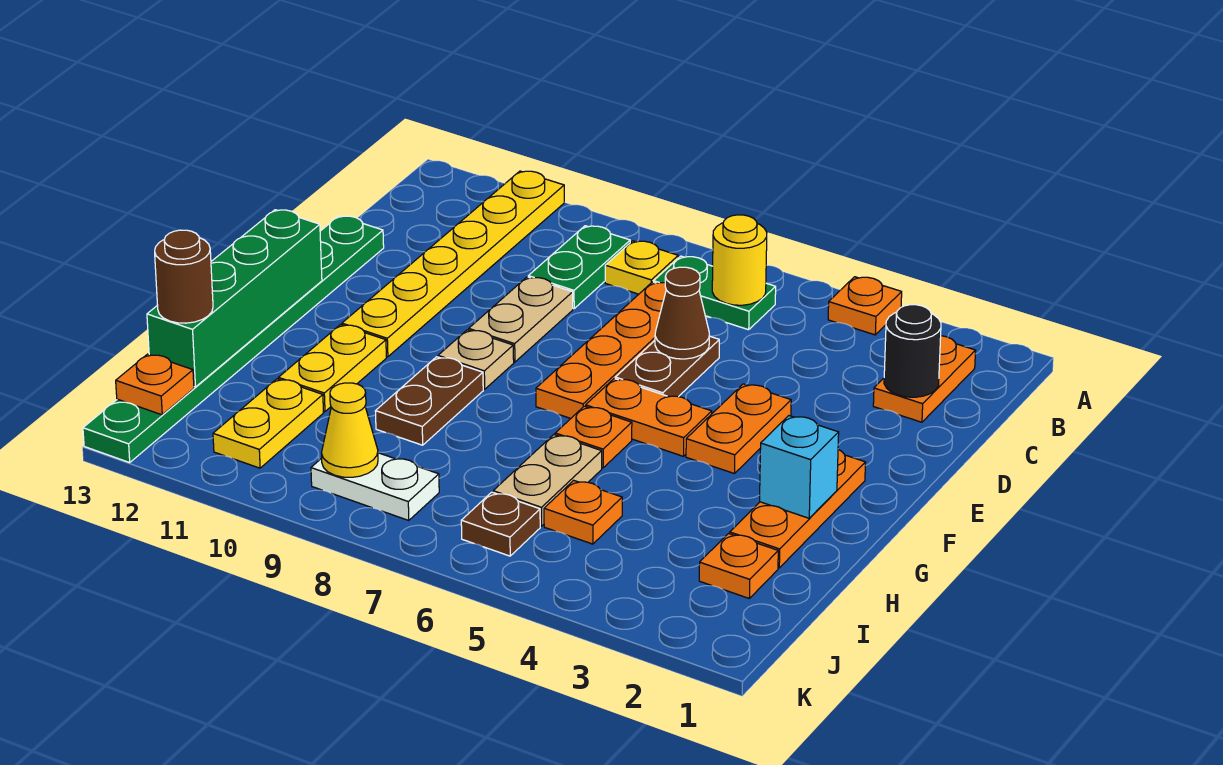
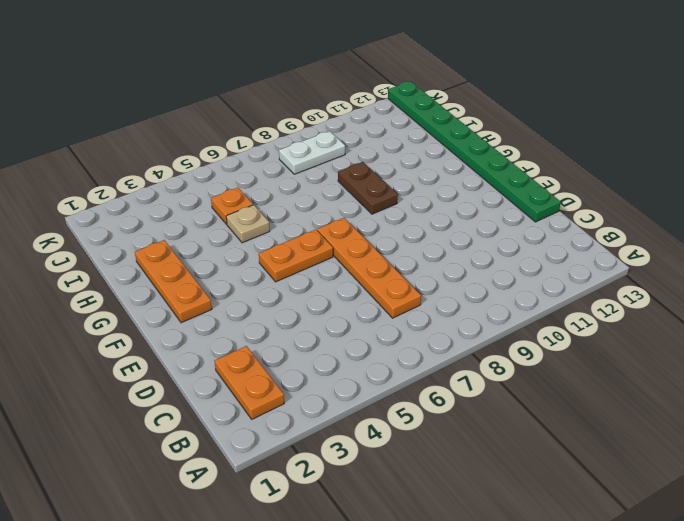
tan 1x1 plate [226,205,270,243] -> tan 1x1 plate moved to [438,330,514,389]
none -> orange 1x1 plate [828,277,902,335]
none -> yellow 1x6 plate [342,171,564,357]
none -> green 1x2 plate [654,256,776,330]
none -> yellow 1x1 plate [605,241,678,294]

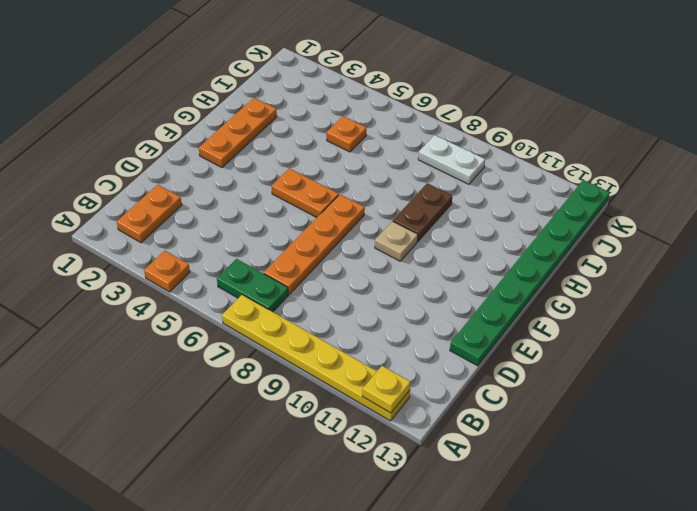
yellow 1x6 plate [222,295,410,421] -> yellow 1x6 plate turned to [342,171,564,357]
yellow 1x1 plate [362,366,410,413] -> yellow 1x1 plate moved to [605,241,678,294]
none -> green 1x2 plate [528,226,630,309]
none -> brown 1x2 plate [615,336,719,397]
none -> tan 1x2 plate [469,277,573,362]
none -> orange 1x2 plate [686,384,791,474]

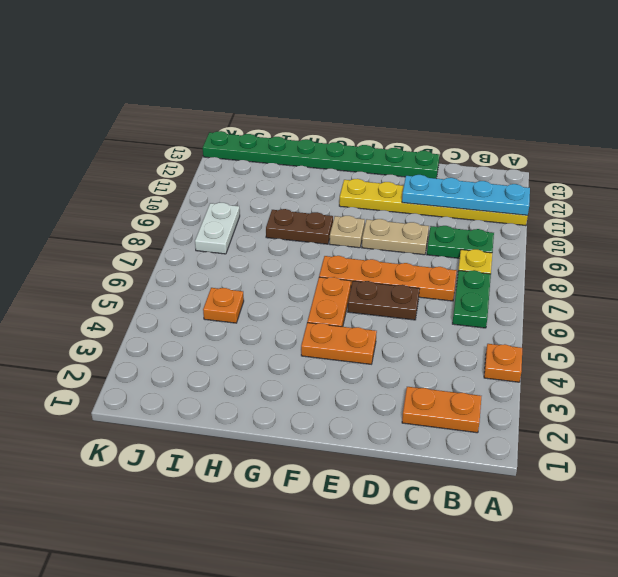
cyan 1x4 plate [402,175,530,216] -> none
none -> orange 1x3 plate [730,450,866,568]
none -> orange 1x1 plate [555,406,632,468]
none -> yellow 1x2 plate [278,325,386,412]
none -> tan 1x2 plate [493,435,602,526]

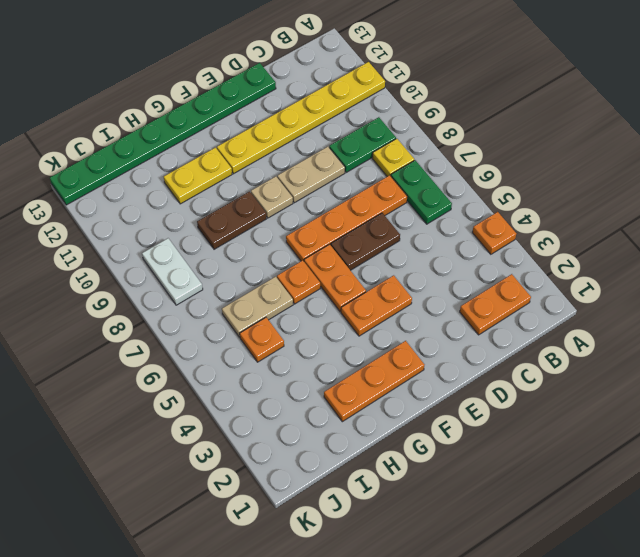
none -> orange 1x1 plate [699,534,778,598]
none -> yellow 1x2 plate [213,379,324,468]
none -> brown 1x1 plate [461,492,540,556]
none -> yellow 1x1 round brick [712,215,767,305]

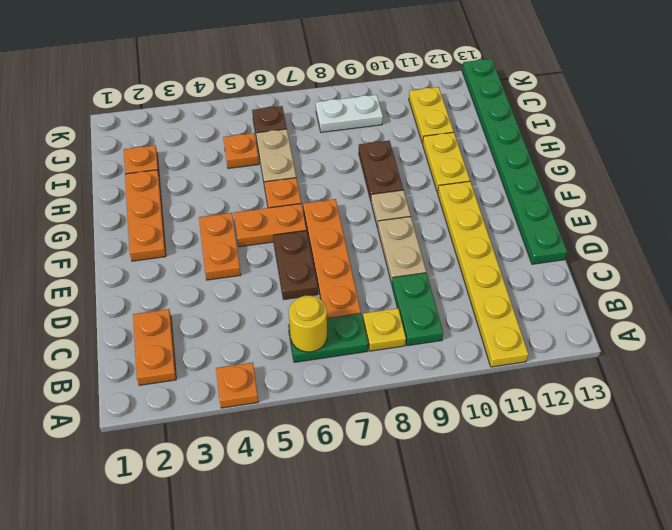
none -> black 1x1 round brick [884,305,941,397]
none -> brown 1x1 cone [655,267,709,359]
none -> green 1x4 brick [147,210,322,387]
none -> cyan 1x1 brick [760,416,839,518]

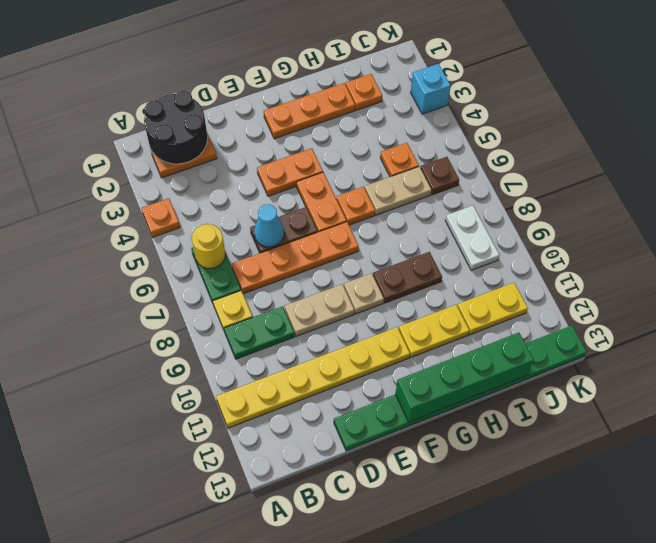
black 2x2 round brick [144,91,208,164] -> black 1x1 round brick [884,305,941,397]
cyan 1x1 cone [254,204,284,247] -> brown 1x1 cone [655,267,709,359]
cyan 1x1 brick [411,64,451,114] -> cyan 1x1 brick moved to [760,416,839,518]
none -> yellow 1x1 cone [321,383,378,477]
none -> orange 1x1 plate [116,354,194,415]
none -> brown 1x1 round brick [155,230,213,323]

